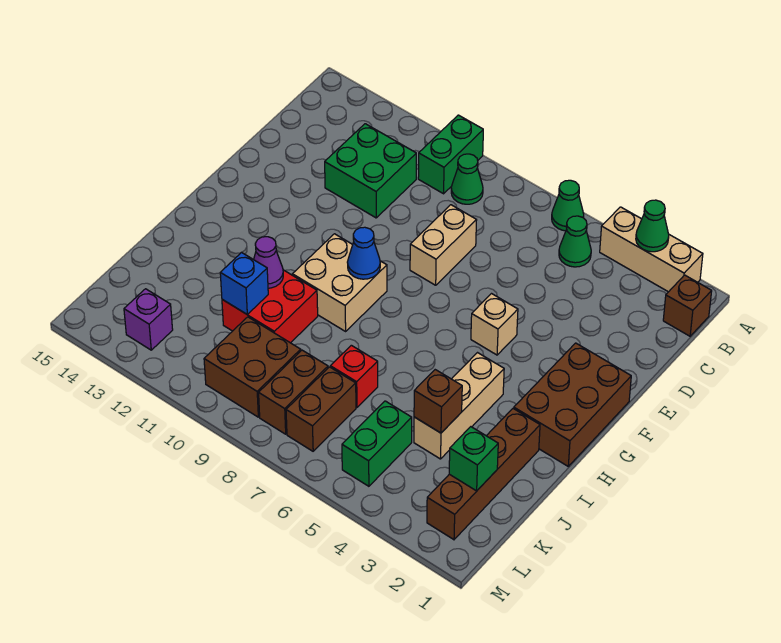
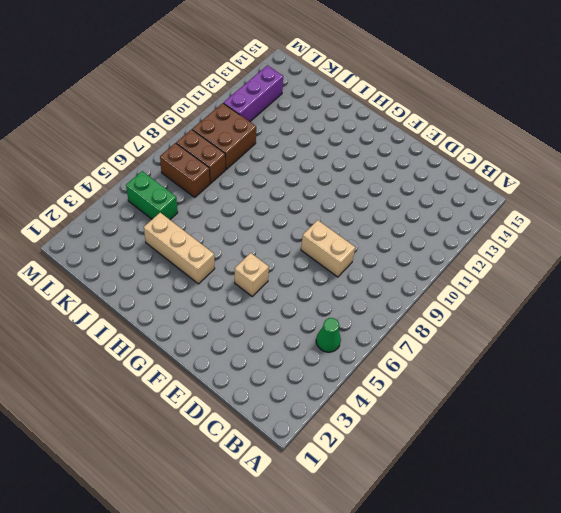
purple 1x3 brick [224,65,283,122] -> purple 1x1 brick [124,289,173,350]
none -> tan 1x3 brick [600,207,703,292]
none -> green 1x1 cone [552,180,584,231]
none -> green 1x2 brick [418,115,483,194]

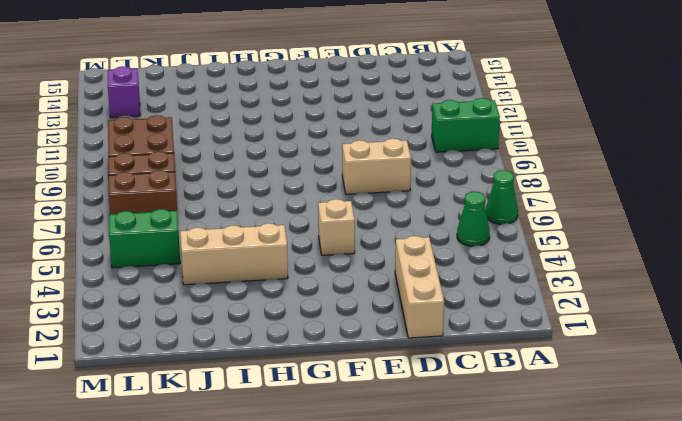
tan 1x3 brick [395,236,444,338] -> tan 1x3 brick moved to [600,207,703,292]
none -> brown 1x1 brick [663,275,712,336]
none -> green 1x1 cone [451,154,483,204]
none -> green 2x2 brick [325,124,416,218]

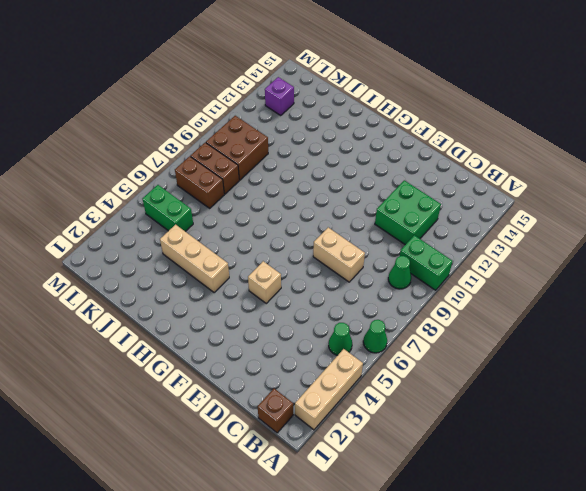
none -> brown 2x3 brick [514,343,631,466]
none -> tan 2x2 brick [292,234,387,331]
none -> brown 1x4 brick [427,408,540,540]

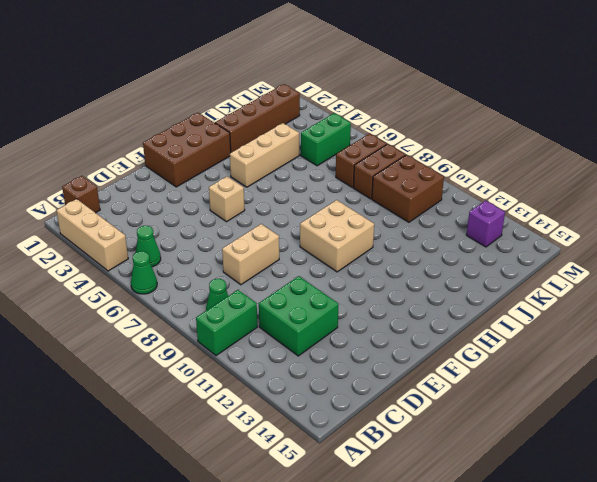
none -> red 2x2 brick [222,270,318,343]
none -> red 1x1 brick [330,345,378,407]
none -> green 1x1 cone [636,200,669,252]

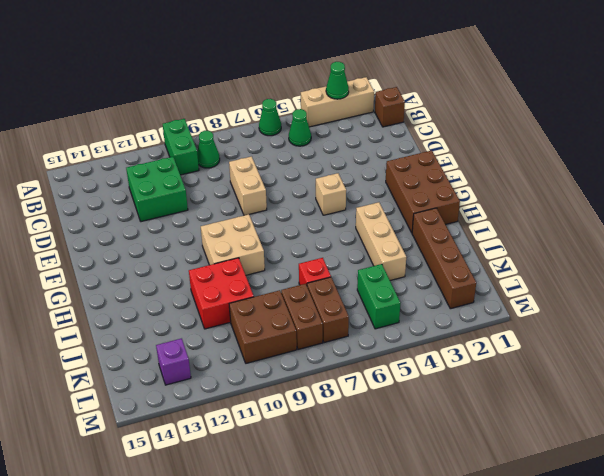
none -> blue 1x1 cone [347,227,380,279]
none -> purple 1x1 cone [254,237,283,288]
none -> brown 1x1 brick [414,370,462,433]

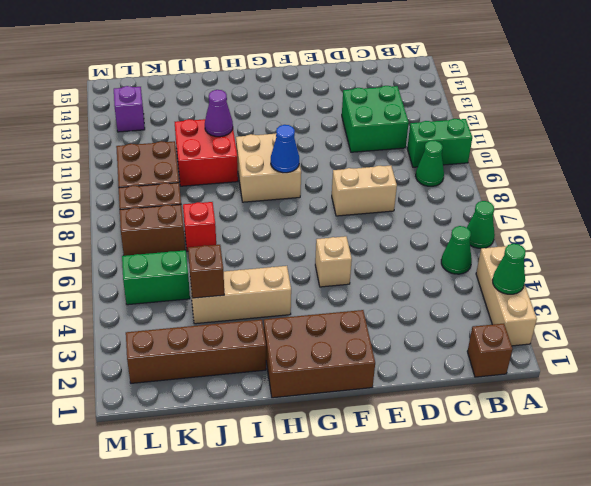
none -> blue 1x1 brick [220,252,268,315]
none -> green 1x1 brick [449,427,498,491]

